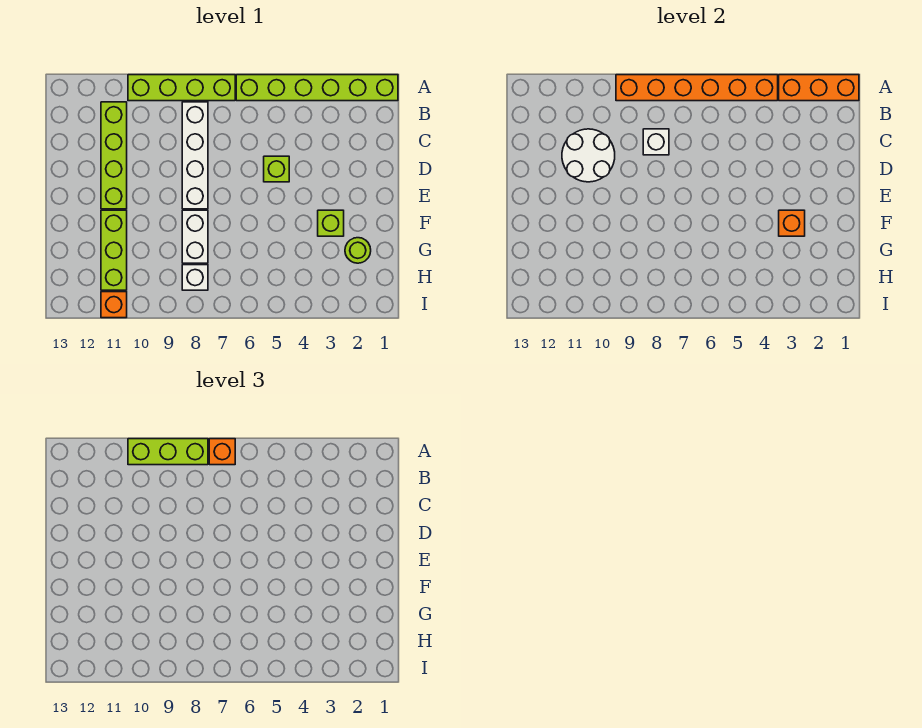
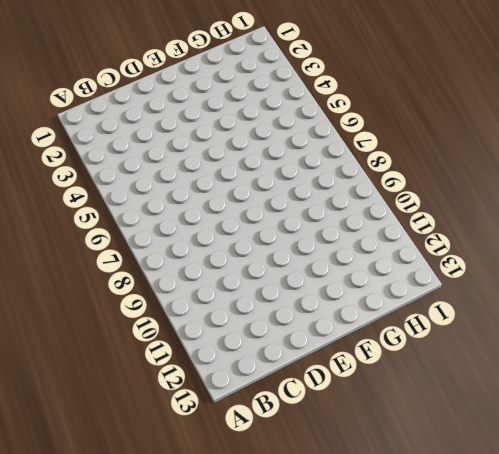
none -> lime 1x6 brick [236,75,398,101]
none -> lime 1x4 brick [128,75,235,101]
none -> white 1x4 brick [182,102,208,209]

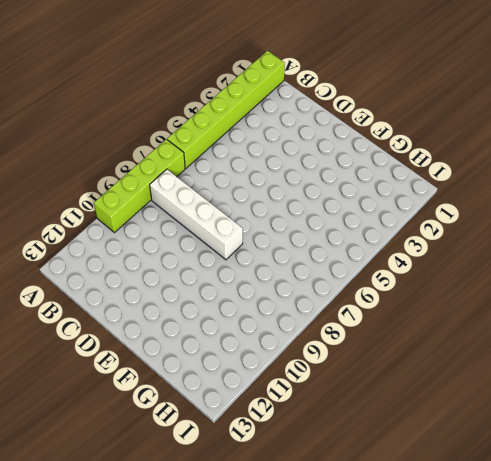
none -> lime 1x4 brick [101,102,127,209]
none -> lime 1x1 brick [264,156,289,182]
none -> lime 1x1 brick [318,210,344,236]

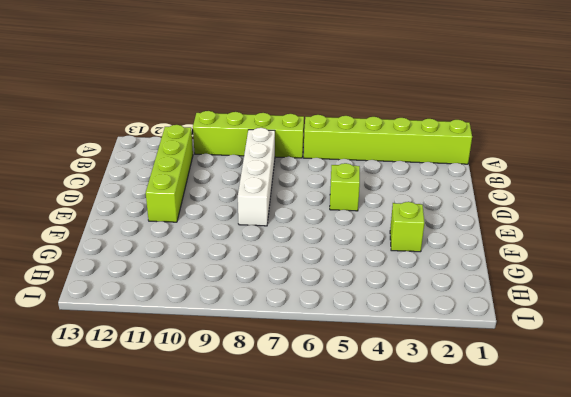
none -> white 1x2 brick [182,210,208,263]
none -> lime 1x3 brick [101,210,127,290]
none -> lime 1x1 round brick [345,238,371,263]

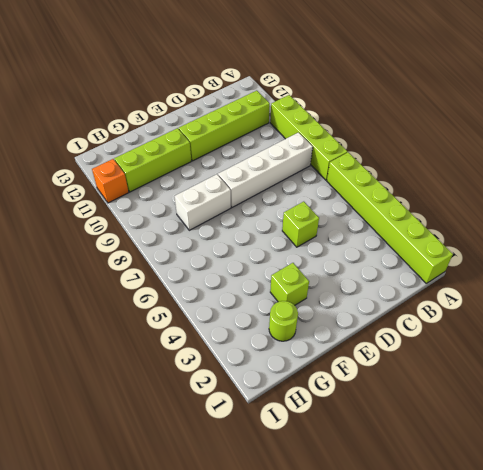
none -> white 1x1 brick [182,265,208,290]
none -> orange 1x3 brick [779,75,859,101]
none -> orange 1x6 brick [616,75,778,101]

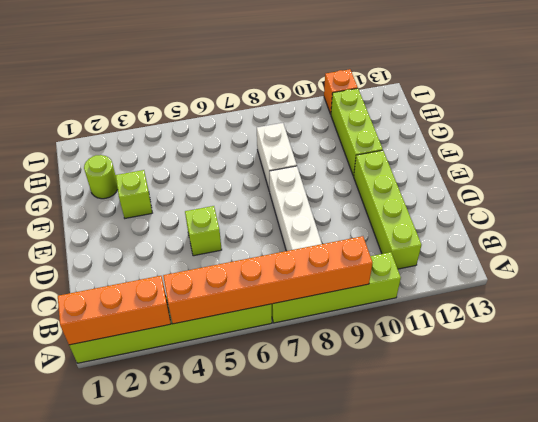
none -> white 1x1 brick [182,265,208,290]
none -> white 1x1 brick [643,129,669,155]
none -> white 2x2 round brick [562,129,615,182]

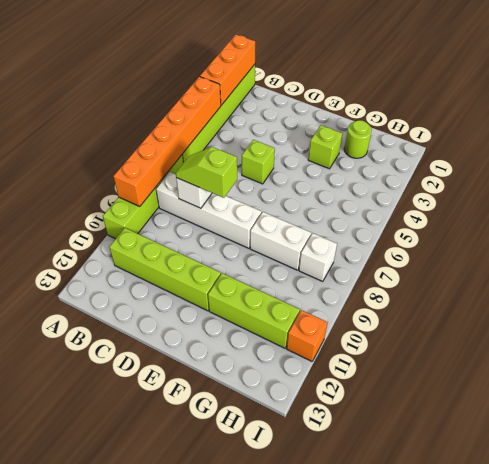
lime 1x2 slope [176,147,237,198] -> none
none -> white 2x2 round brick [562,129,615,182]
none -> orange 1x1 brick [779,210,805,236]
none -> orange 1x1 brick [209,439,235,465]

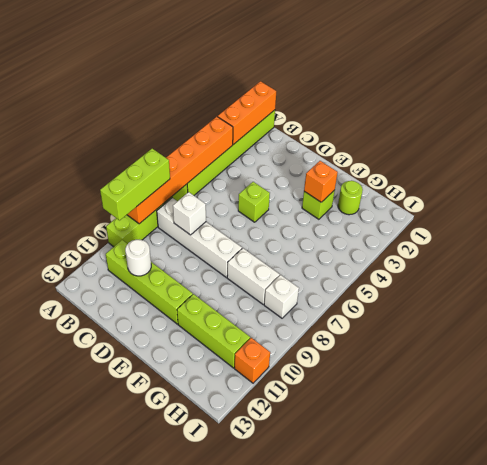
white 1x1 round brick [125,240,151,276] -> white 2x2 round brick [562,129,615,182]
none -> orange 1x1 brick [209,439,235,465]

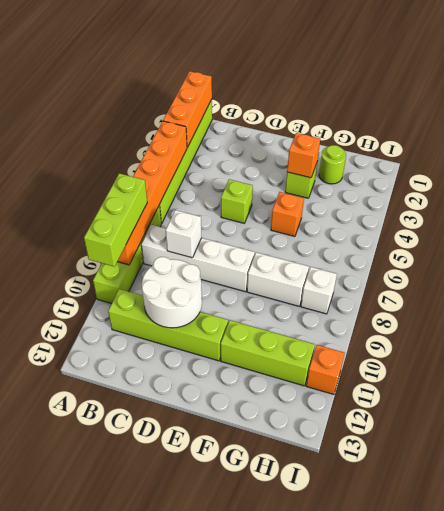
orange 1x1 brick [271,192,304,236] -> orange 1x1 brick moved to [209,439,235,465]

